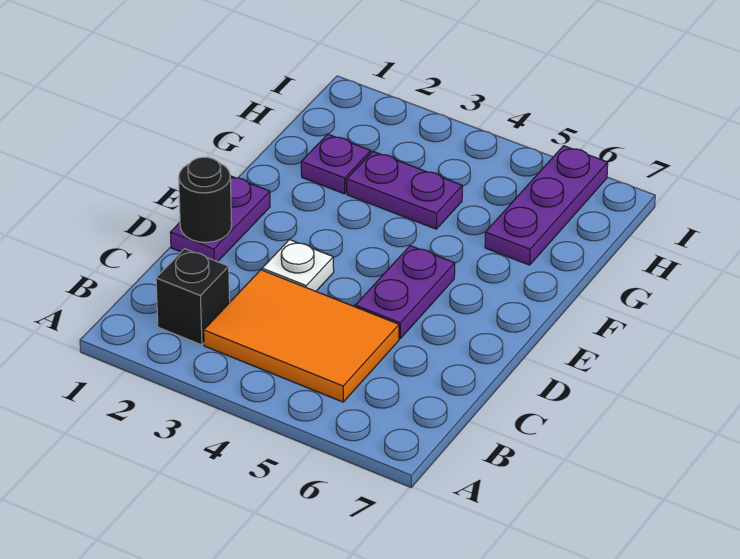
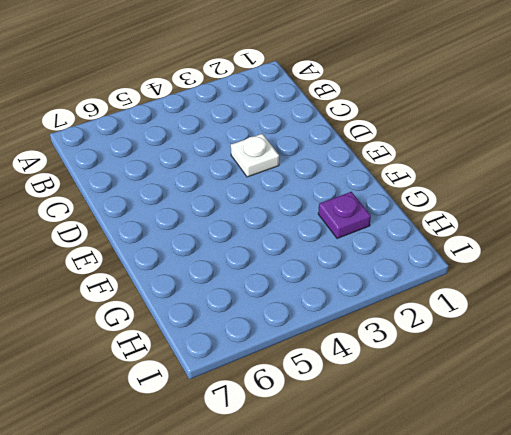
none -> black 1x1 brick [156,249,230,345]
none -> orange 2x3 tile [204,270,399,402]

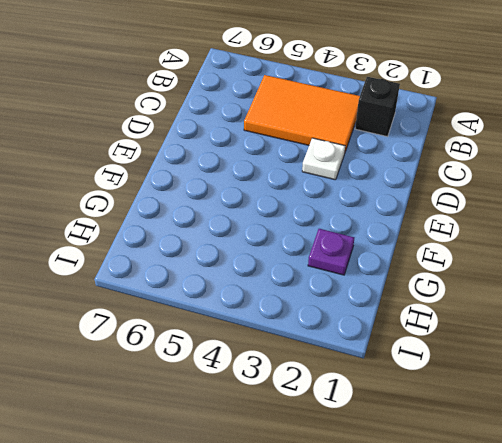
none -> purple 1x2 plate [170,176,270,262]
none -> purple 1x2 plate [355,246,455,339]

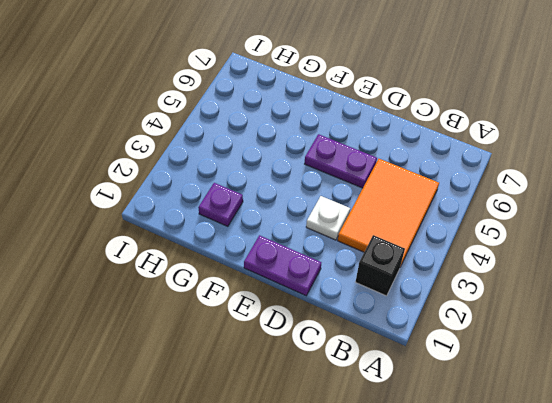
none -> purple 1x2 plate [347,152,462,229]
none -> purple 1x3 plate [485,146,608,265]

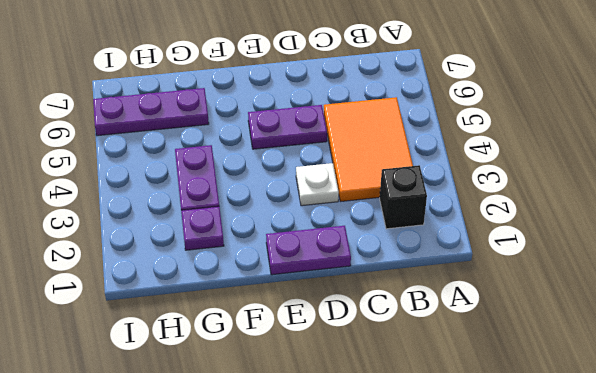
none -> black 1x1 round brick [179,157,232,242]

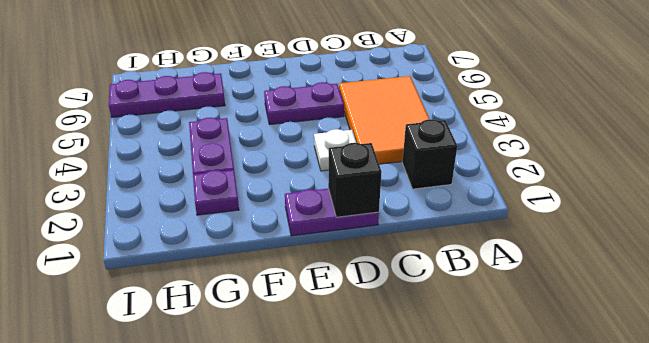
black 1x1 brick [328,143,382,217] -> black 1x1 round brick [179,157,232,242]

